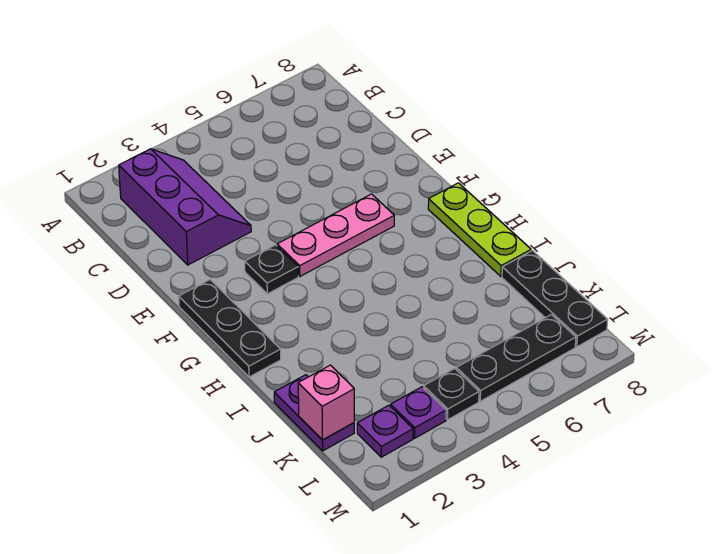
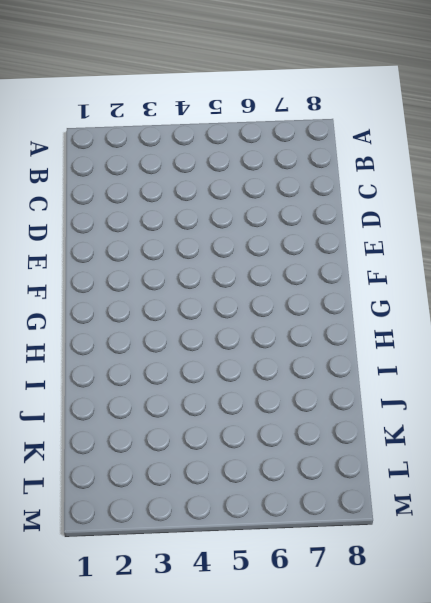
none -> purple 2x3 slope [119,149,251,265]
none -> black 1x3 plate [179,280,281,377]
none -> black 1x1 plate [245,245,298,294]

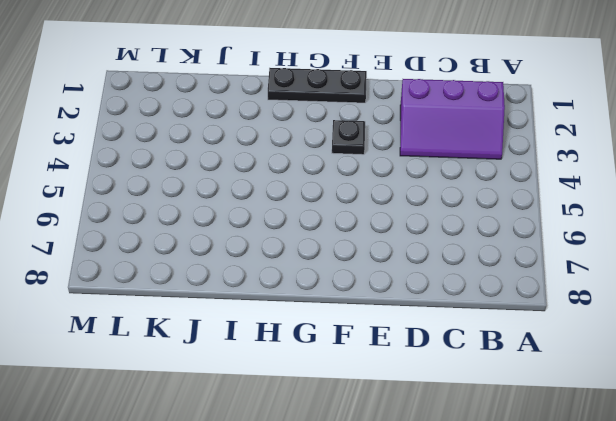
none -> pink 1x3 plate [277,194,394,276]
none -> lime 1x3 plate [428,183,531,276]
none -> purple 1x2 plate [274,375,354,451]

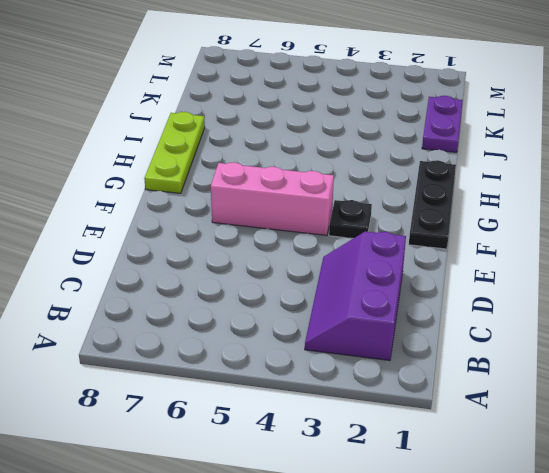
pink 1x3 brick [211,162,334,235] -> pink 1x3 plate [277,194,394,276]
none -> black 1x3 plate [502,251,608,347]
none -> purple 1x1 plate [357,405,413,457]
none -> purple 1x1 plate [391,387,446,438]

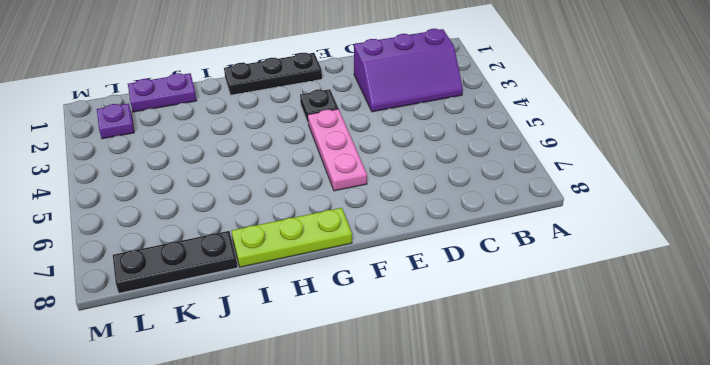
none -> purple 1x1 plate [391,387,446,438]
none -> black 1x1 plate [424,369,479,420]
none -> black 1x3 plate [456,315,576,401]

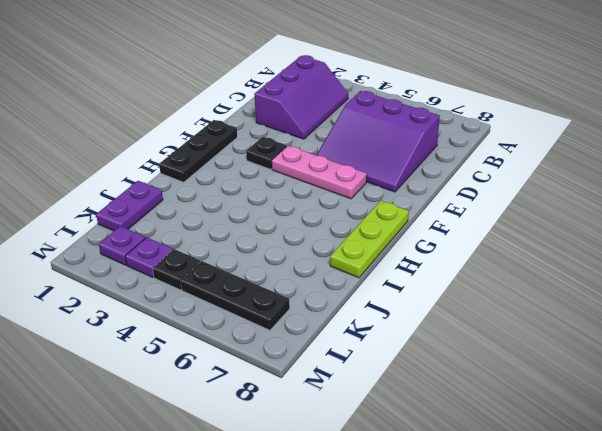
purple 3x3 slope [316,91,440,192] -> none
none -> black 1x3 plate [502,251,608,347]
none -> pink 1x1 brick [298,365,354,440]

